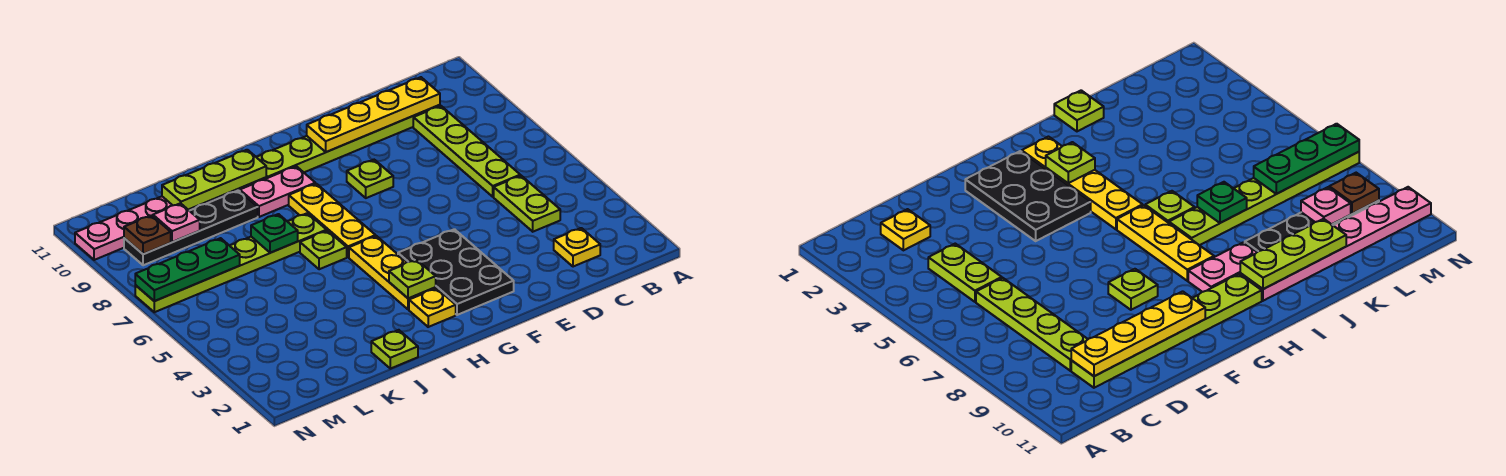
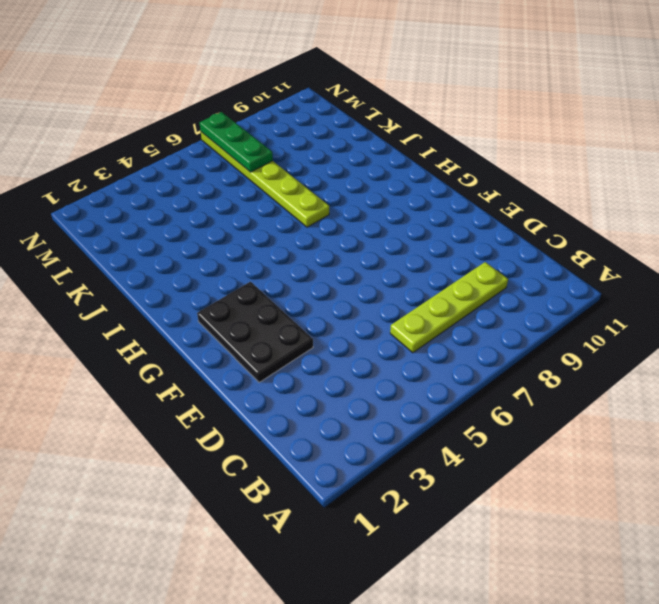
black 2x3 plate [197,282,313,382] -> black 2x3 plate turned to [398,229,514,315]
none -> yellow 1x1 plate [554,228,600,267]
none -> lime 1x2 plate [494,176,560,232]
none -> lime 1x6 plate [257,105,440,178]

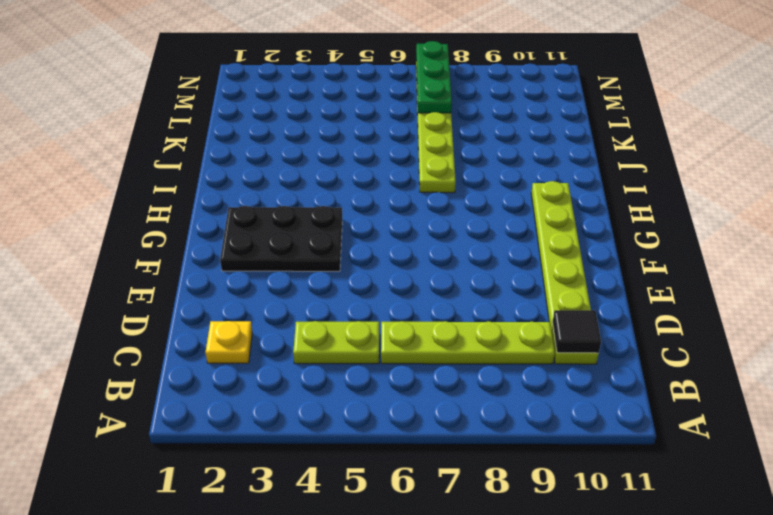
black 1x1 tile [553,310,601,353] -> yellow 1x4 plate [307,77,440,152]
none -> lime 1x1 plate [347,160,393,198]
none -> yellow 1x1 plate [409,288,456,327]
none -> yellow 1x3 plate [349,236,436,310]

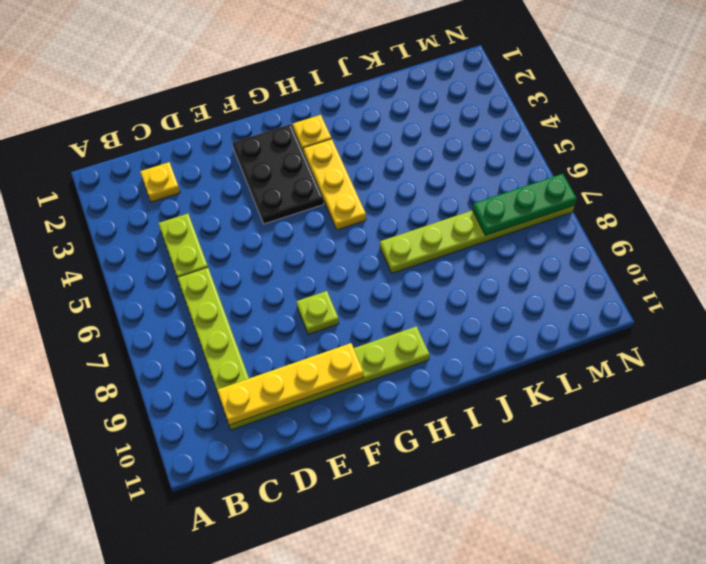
none -> yellow 1x3 plate [289,184,376,257]
none -> pink 1x2 plate [240,166,315,217]
none -> lime 1x1 plate [300,231,347,269]

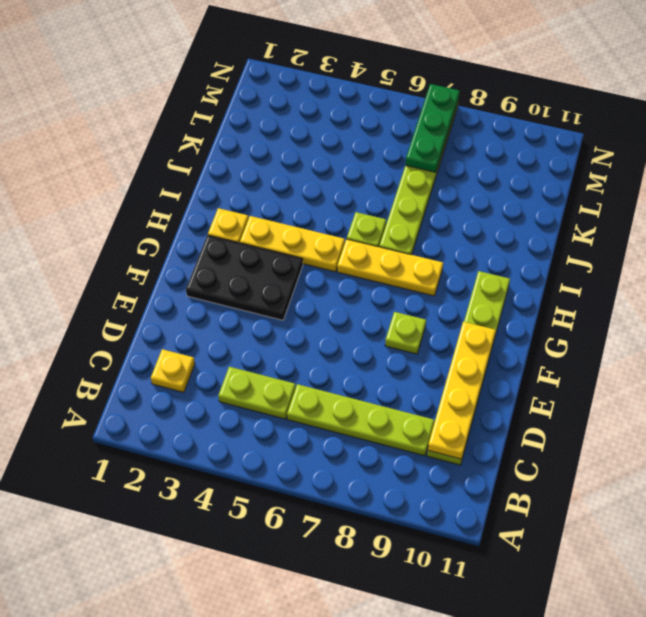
none -> pink 1x2 plate [240,166,315,217]
none -> pink 1x6 plate [75,178,266,260]
none -> lime 1x1 plate [371,330,418,369]

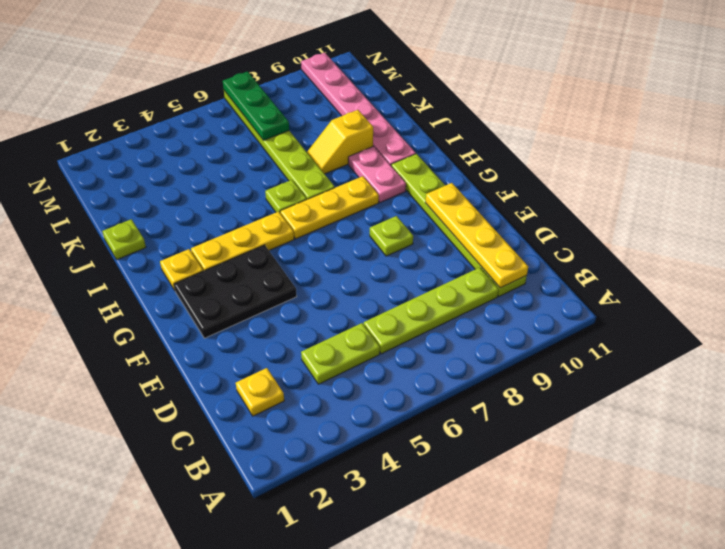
yellow 1x2 slope [307,110,373,174] -> black 1x4 plate [124,190,258,265]
none -> lime 1x1 plate [389,260,436,298]
none -> lime 1x3 plate [162,150,266,210]
none -> green 1x1 plate [251,214,298,253]

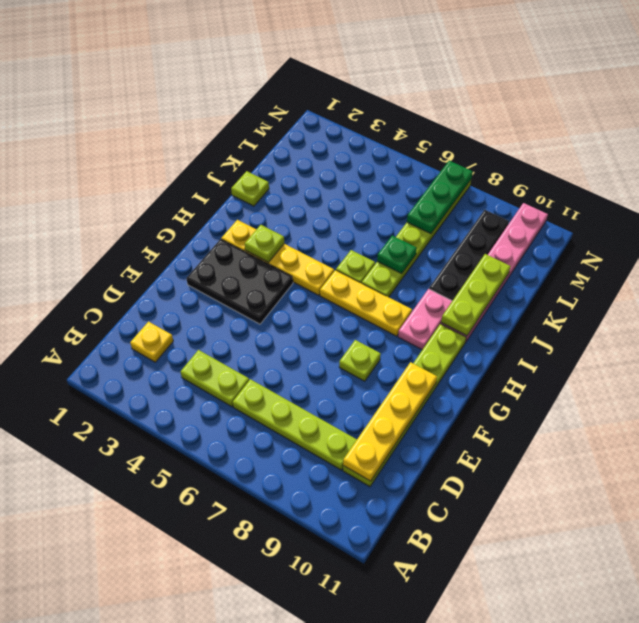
none -> pink 1x1 plate [153,203,200,242]
none -> brown 1x1 plate [124,215,171,254]

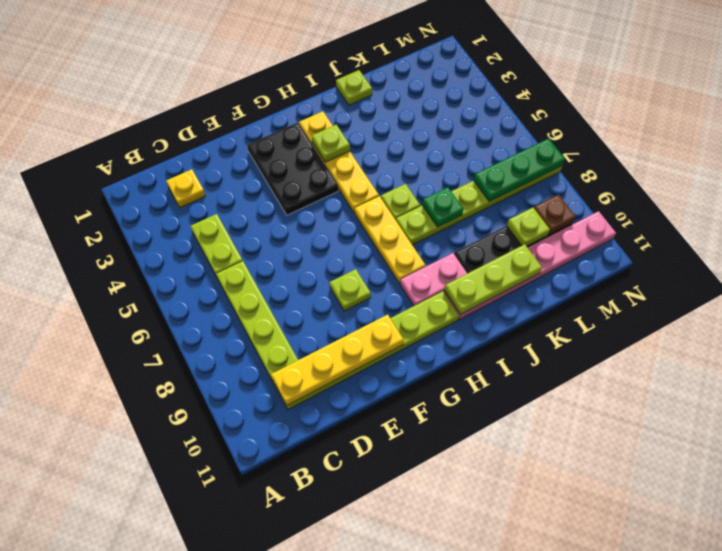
lime 1x1 plate [507,208,550,246] -> pink 1x1 plate [153,203,200,242]

